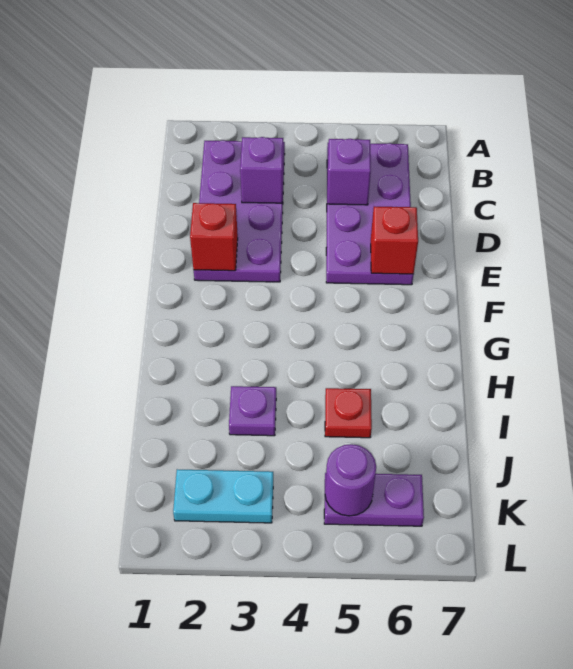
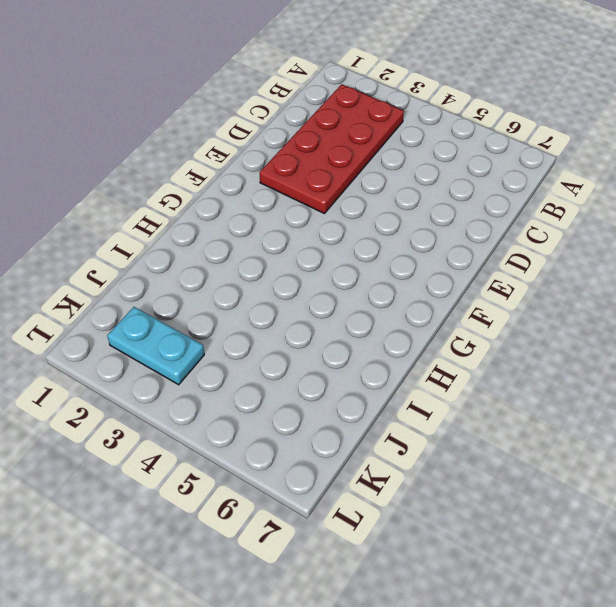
red 2x4 plate [259,84,404,214] -> purple 2x4 plate [194,140,285,282]
none -> purple 2x4 plate [326,143,414,285]
none -> purple 1x1 plate [229,386,276,436]

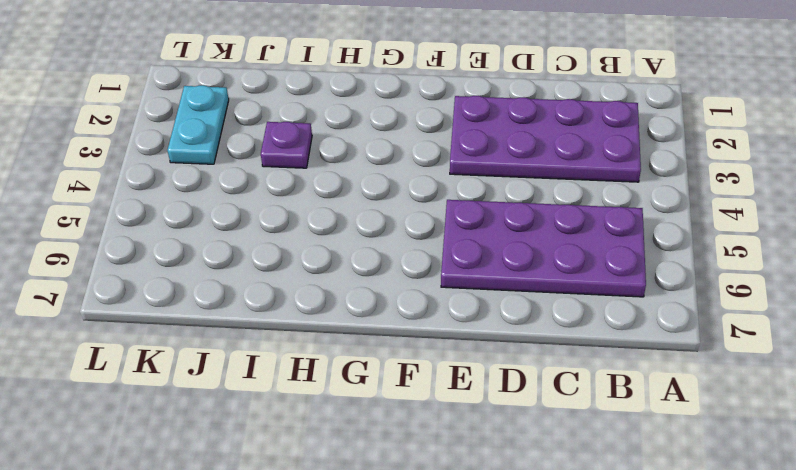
none -> red 1x1 plate [325,388,372,438]
none -> purple 1x2 plate [324,473,424,526]

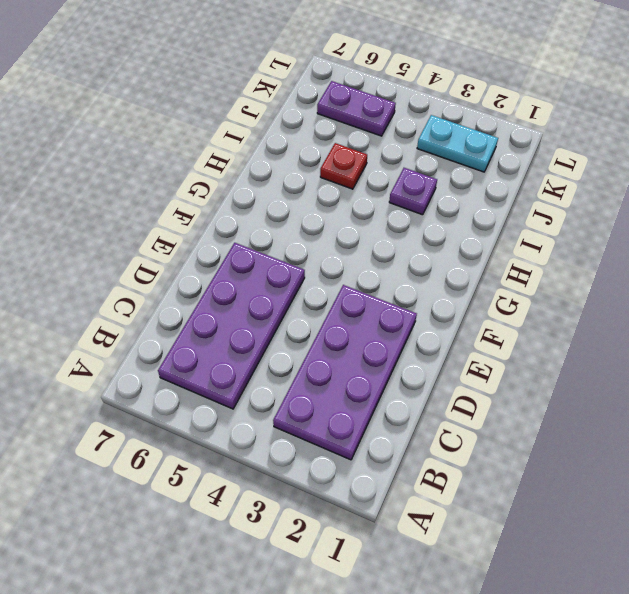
none -> purple 1x1 brick [240,137,283,203]
none -> purple 1x1 brick [327,139,371,205]

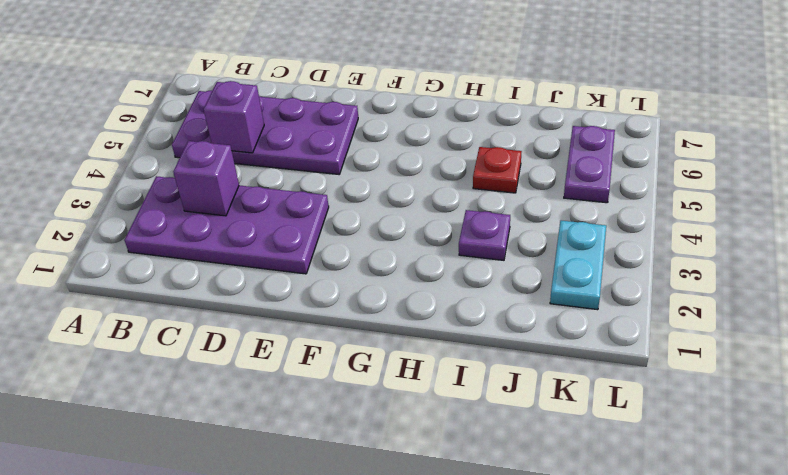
none -> red 1x1 brick [190,203,238,271]
none -> red 1x1 brick [371,207,418,274]

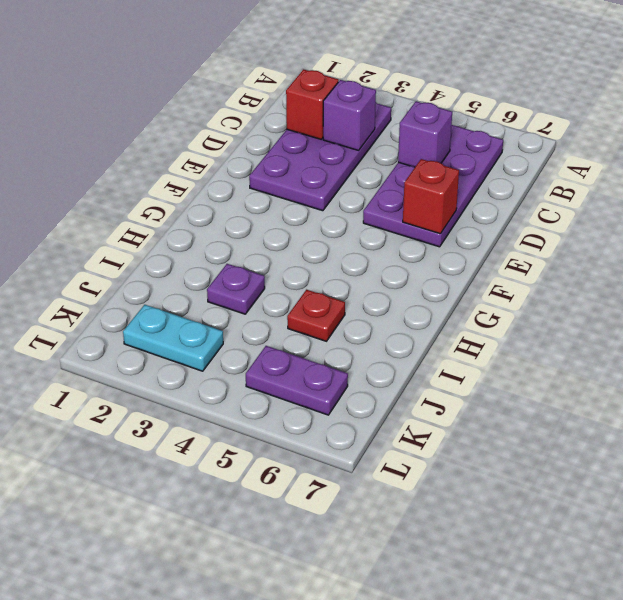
red 1x1 brick [286,69,339,139] -> red 1x1 brick moved to [190,203,238,271]
none -> purple 1x1 round brick [325,444,376,516]

